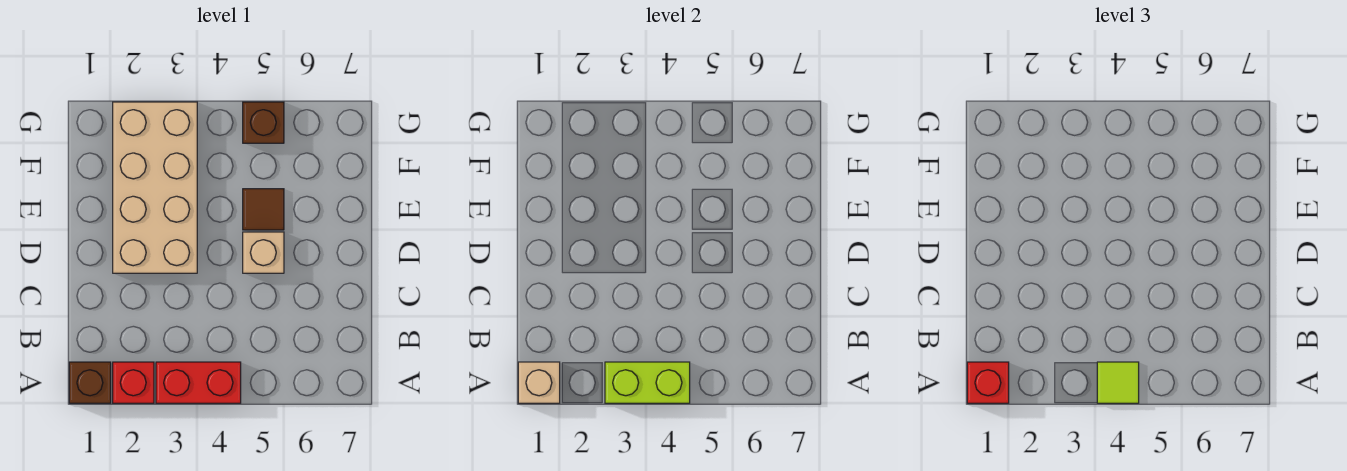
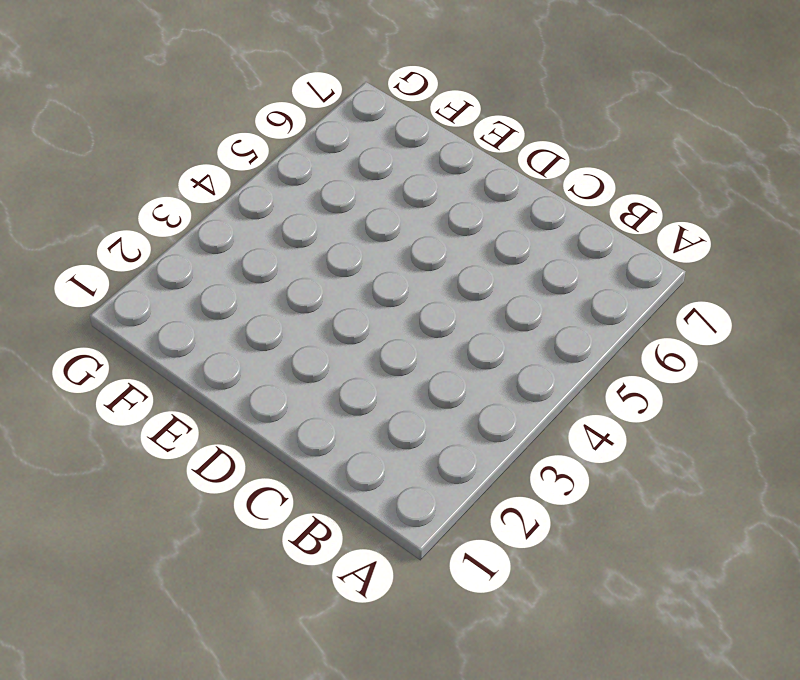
none -> brown 1x1 brick [69,362,111,403]
none -> red 1x1 brick [113,362,154,403]

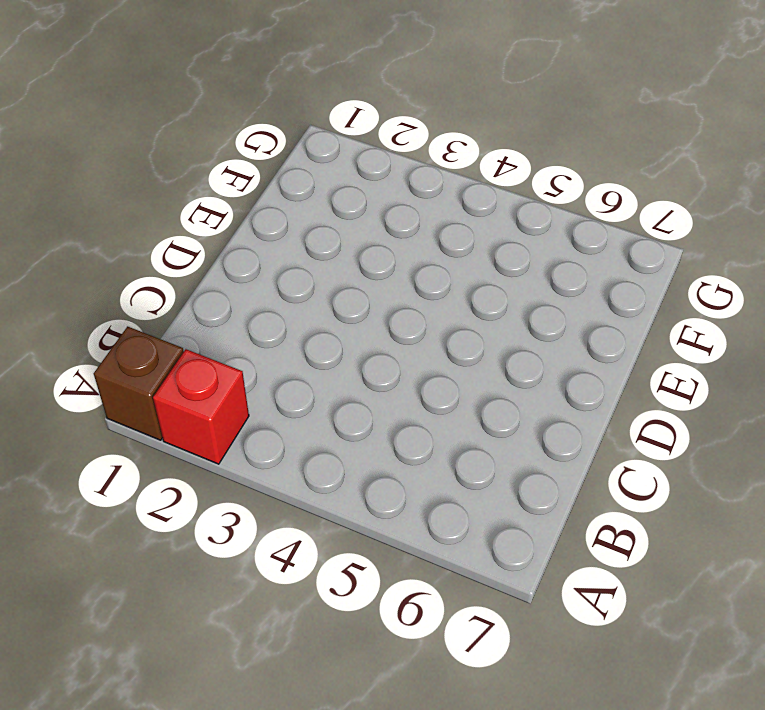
none -> red 1x2 brick [156,362,241,403]
none -> tan 2x4 brick [113,102,197,273]

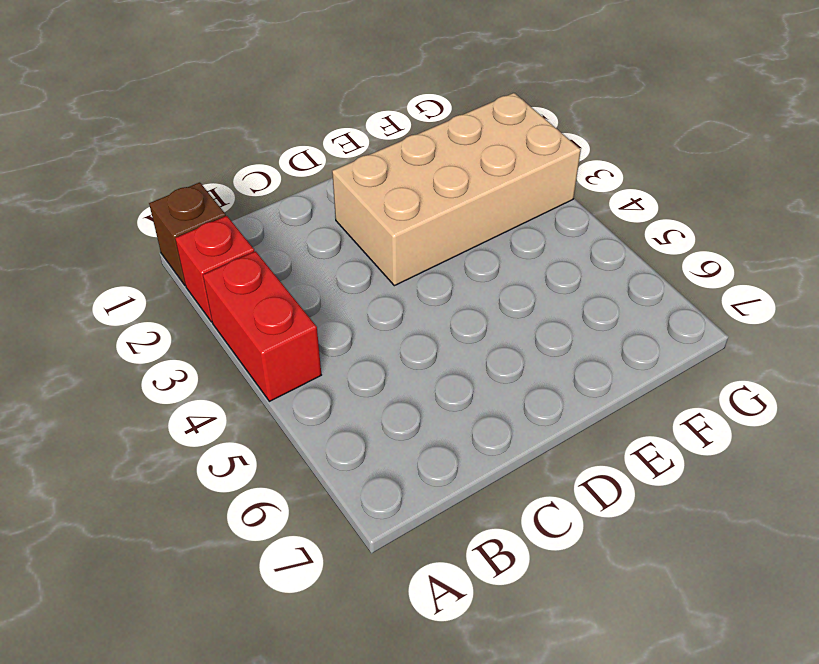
none -> tan 1x1 brick [243,232,284,273]
none -> brown 1x1 tile [243,189,284,230]

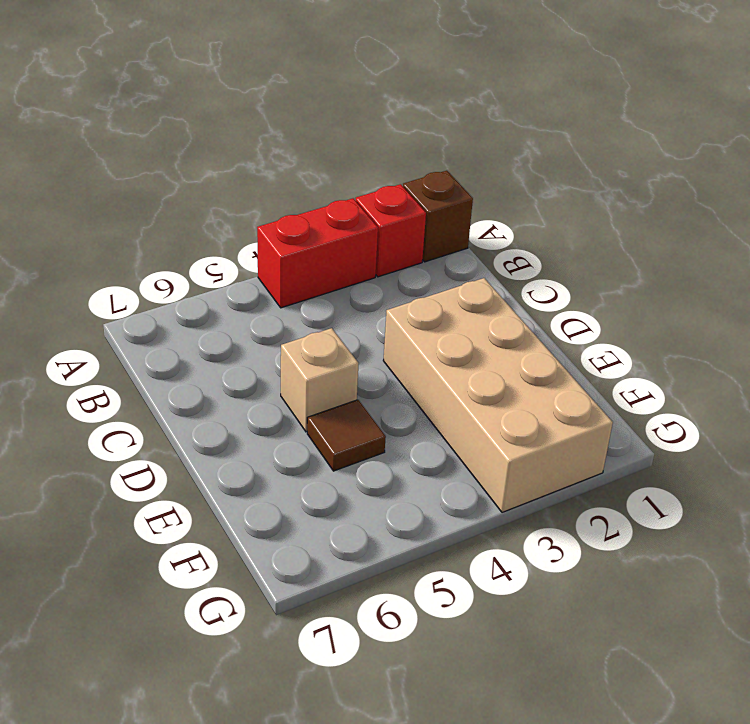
none -> brown 1x1 brick [243,102,284,143]
none -> tan 1x1 brick [518,362,560,403]

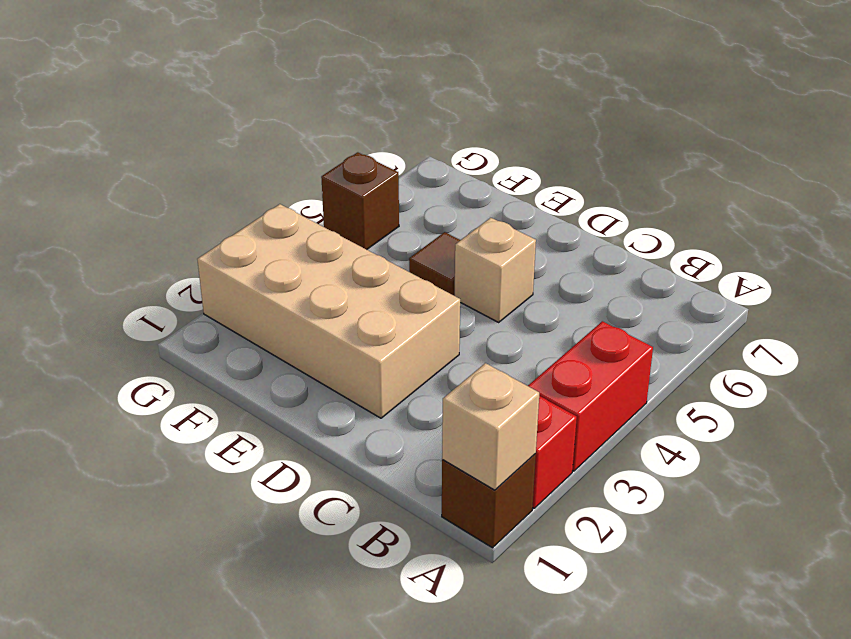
none -> lime 1x2 brick [605,362,690,403]
none -> red 1x1 brick [967,362,1009,403]

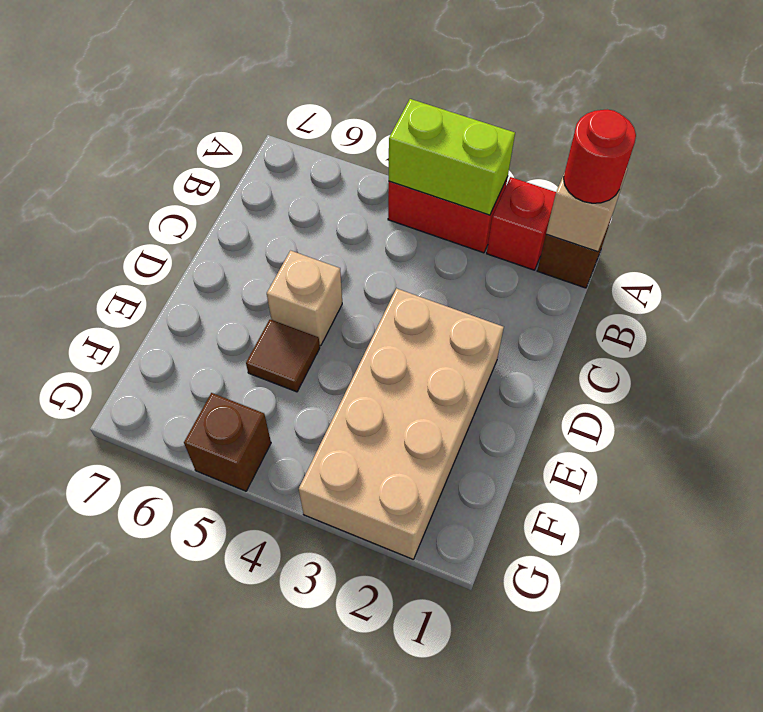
red 1x1 round brick [564,110,636,203] -> red 1x1 brick [967,362,1009,403]
none -> lime 1x1 tile [1097,362,1139,403]

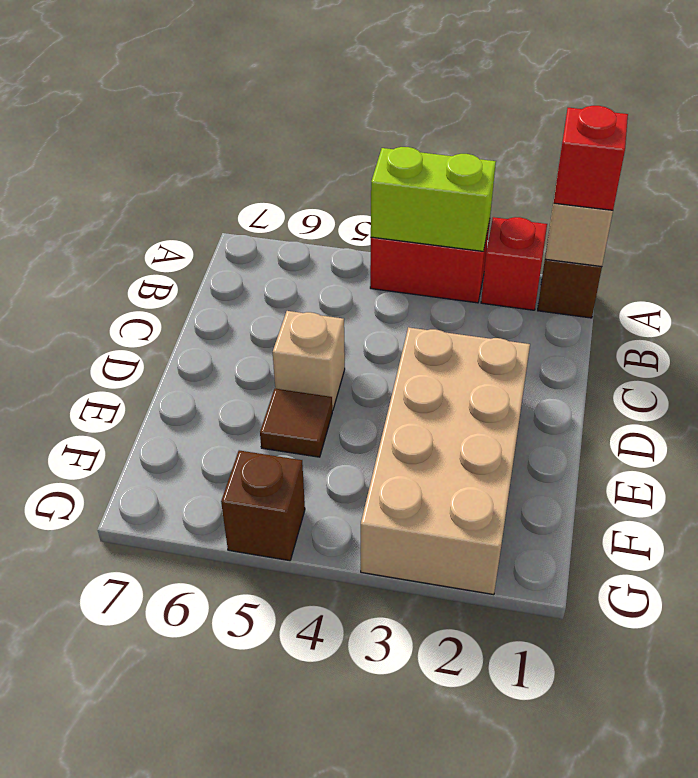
none -> lime 1x1 tile [1097,362,1139,403]

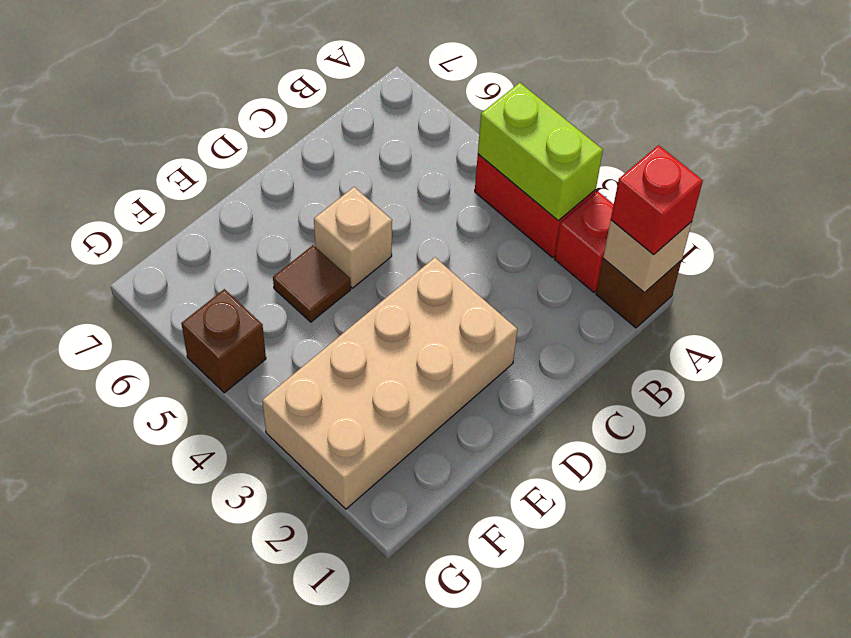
none -> lime 1x1 tile [1097,362,1139,403]

